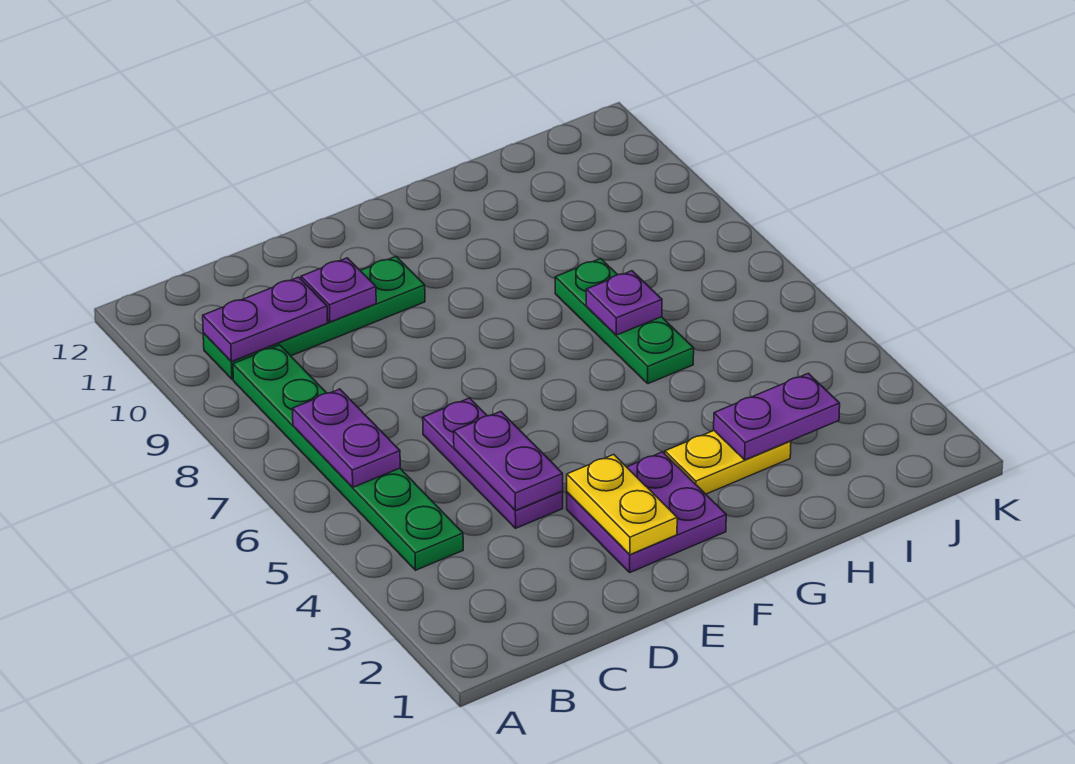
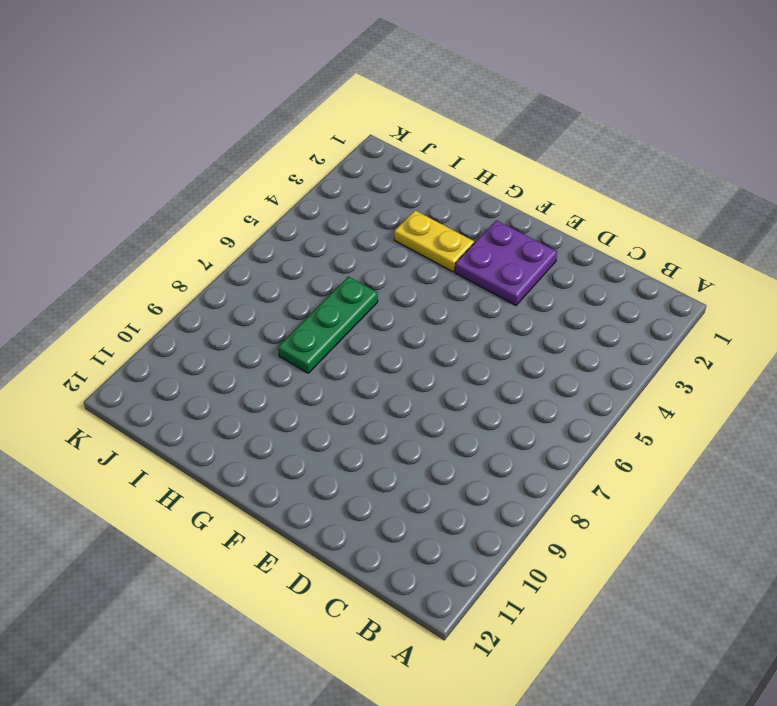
none -> green 1x6 plate [233,345,463,570]
none -> green 1x4 plate [203,256,425,379]
none -> purple 1x3 plate [423,398,563,528]

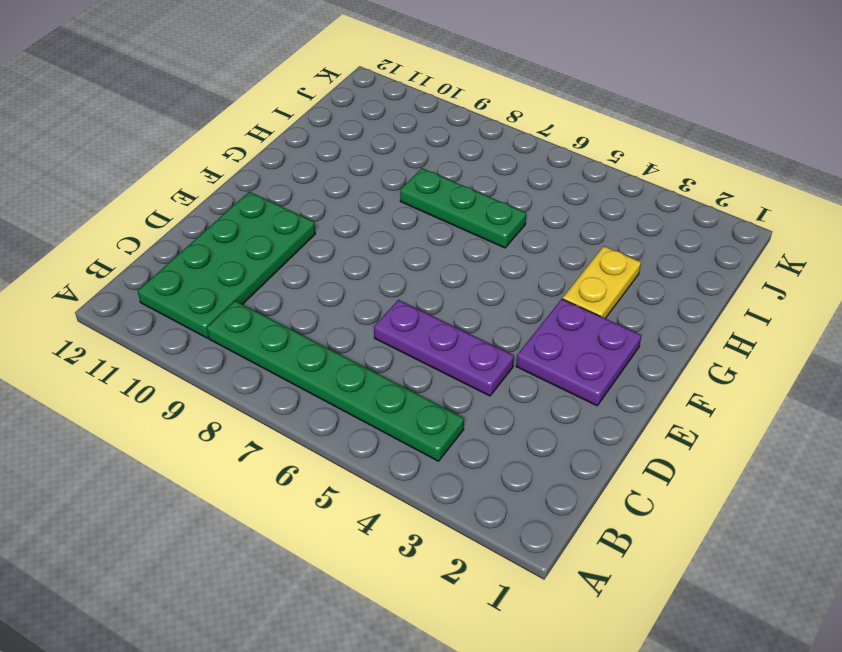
green 2x4 plate [138,192,315,338] -> green 1x4 plate [203,256,425,379]
none -> purple 1x2 plate [293,389,400,487]
none -> purple 1x2 plate [203,277,328,362]
none -> purple 1x2 plate [454,412,563,511]

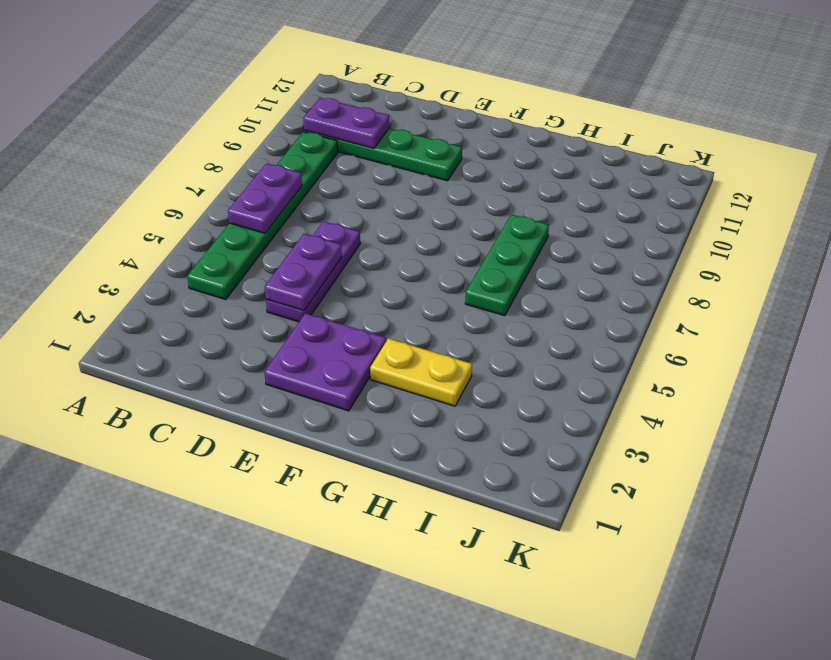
none -> purple 1x1 plate [301,258,376,322]
none -> yellow 1x2 plate [567,455,677,555]
none -> purple 1x2 plate [714,373,840,460]

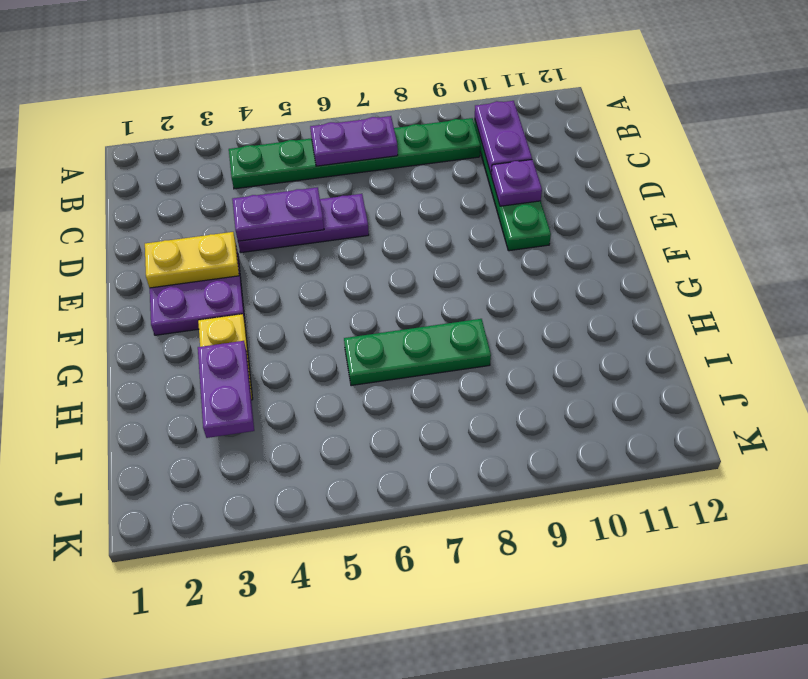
none -> purple 1x1 plate [586,271,662,335]

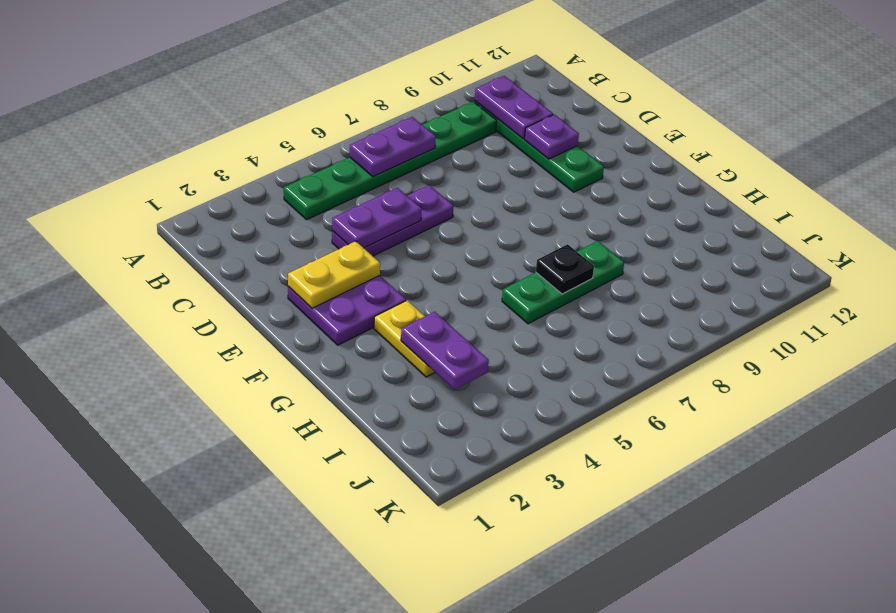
black 1x1 plate [536,244,594,294] -> purple 1x1 plate [586,271,662,335]

